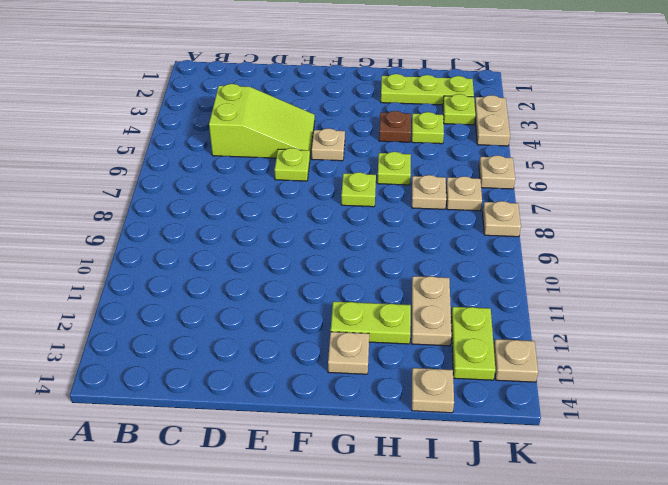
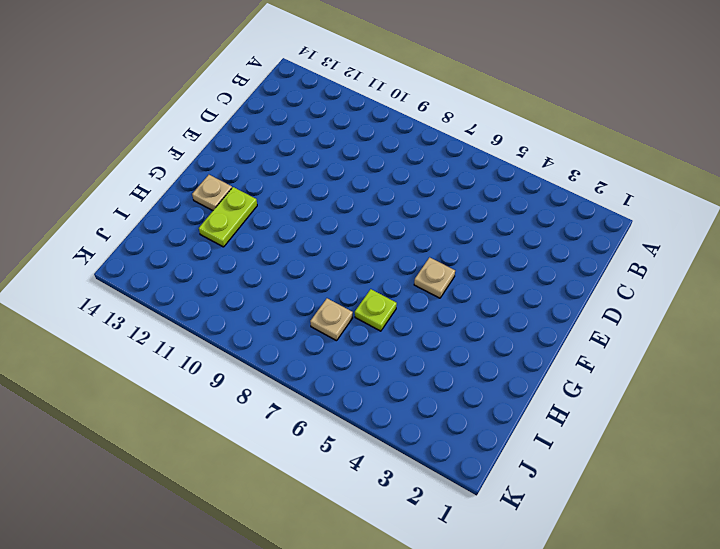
none -> lime 2x3 slope [209,84,315,158]
none -> lime 1x1 plate [275,148,310,181]
none -> lime 1x1 plate [341,172,376,207]

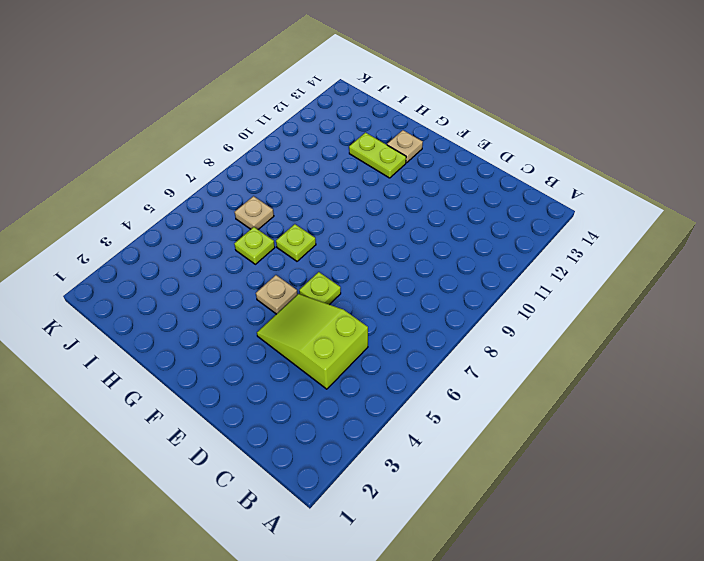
none -> lime 1x3 plate [381,74,474,105]
none -> brown 1x1 plate [379,111,411,142]
none -> lime 1x1 plate [412,112,444,144]

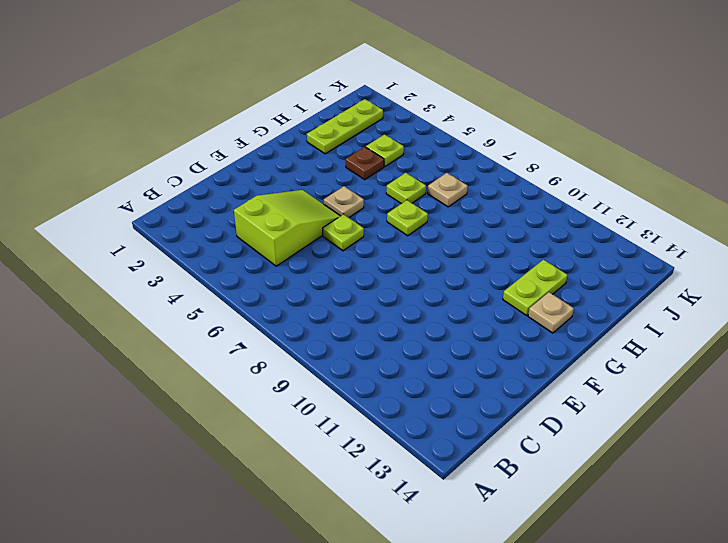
none -> tan 1x2 plate [412,276,452,346]
none -> tan 1x1 plate [412,368,454,413]
none -> lime 1x1 plate [443,94,475,125]

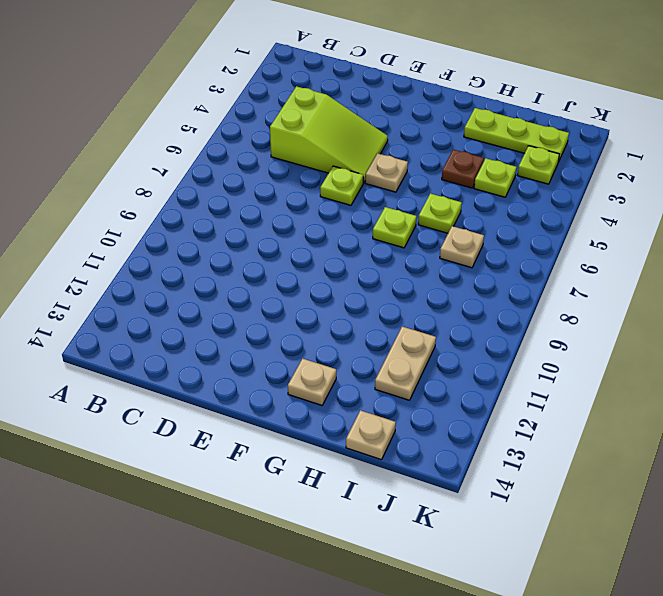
none -> lime 1x2 plate [331,301,411,344]
none -> tan 1x1 plate [446,176,482,211]
none -> lime 1x2 plate [451,307,495,380]

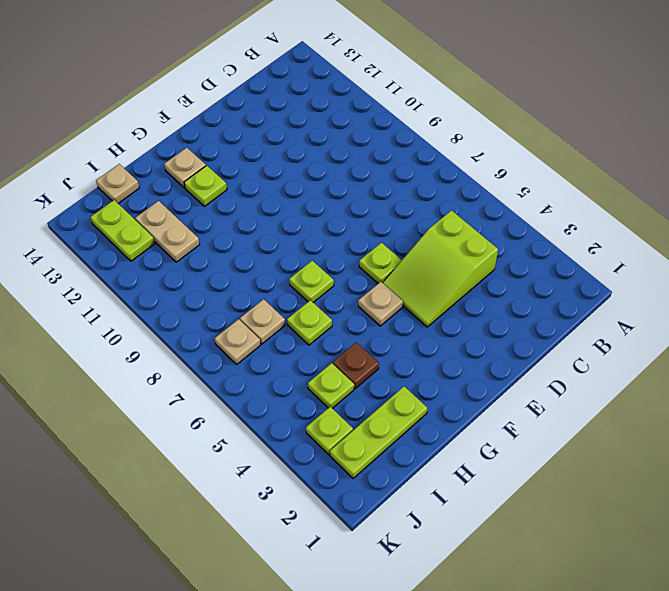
lime 1x1 plate [184,165,227,206] -> lime 1x2 plate [331,301,411,344]
none -> tan 1x2 plate [475,95,510,146]
none -> tan 1x1 plate [479,155,515,189]
none -> tan 1x1 plate [483,201,521,237]

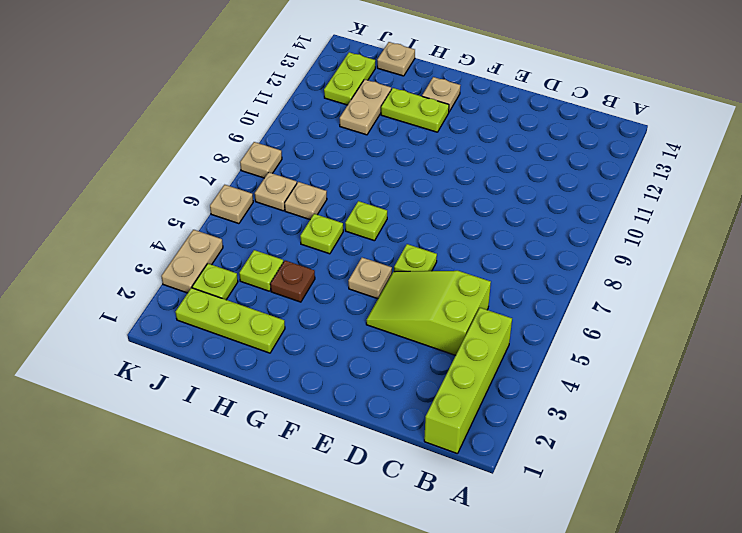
lime 1x4 brick [424,308,512,454] -> none
none -> tan 1x1 plate [494,339,538,382]

